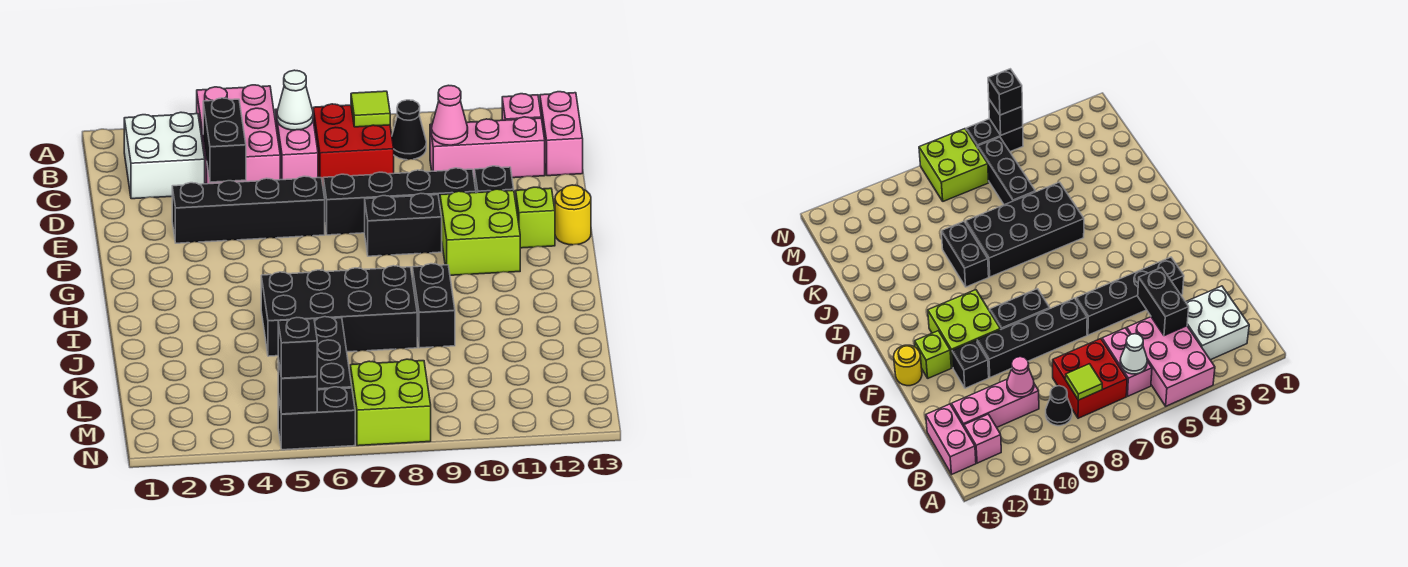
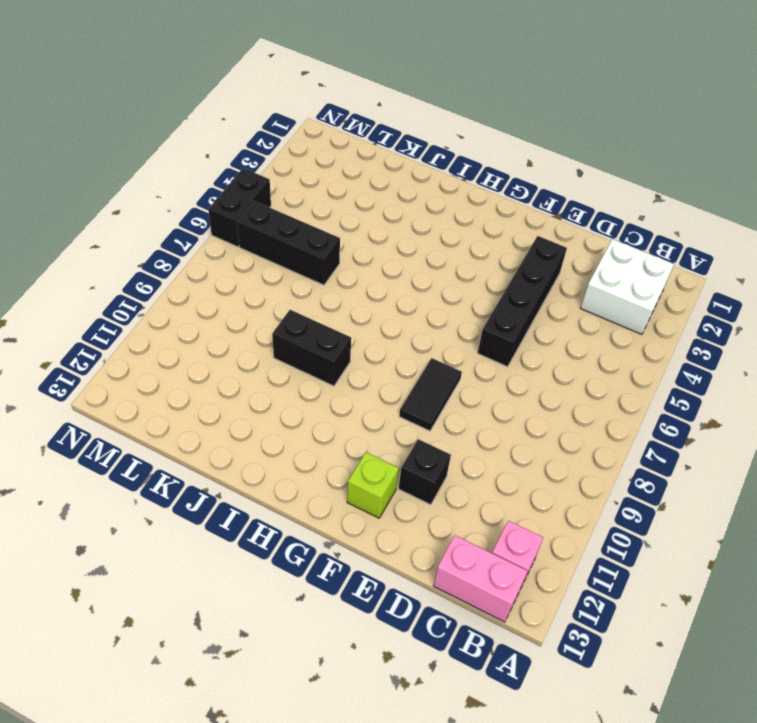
black 1x2 tile [399,358,462,431] -> black 1x2 brick [365,194,442,256]
none -> pink 2x3 brick [197,85,280,184]
none -> pink 1x2 brick [275,109,318,180]
none -> red 2x2 brick [313,104,394,184]

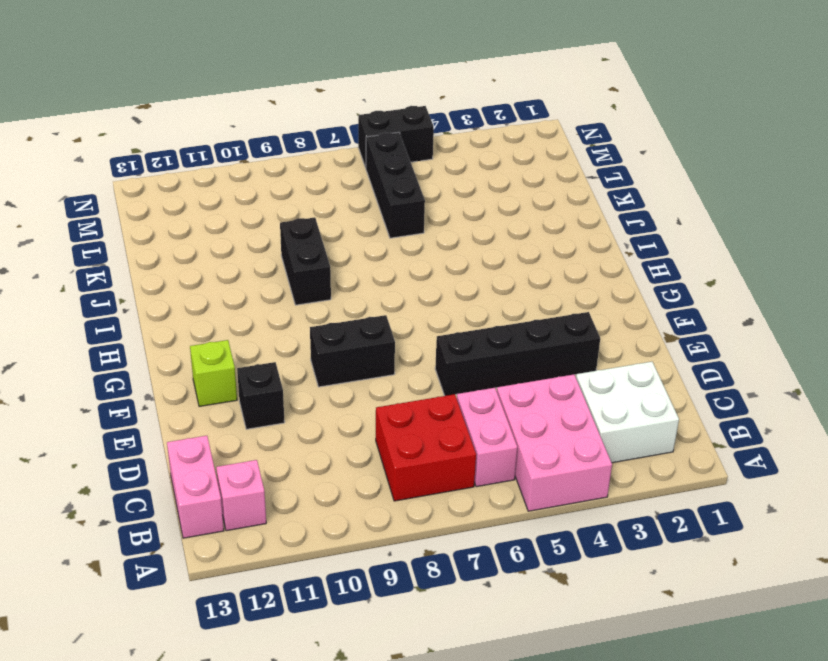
none -> black 1x1 cone [392,100,426,160]
none -> pink 1x3 brick [430,117,545,180]
none -> black 1x4 brick [323,168,476,235]

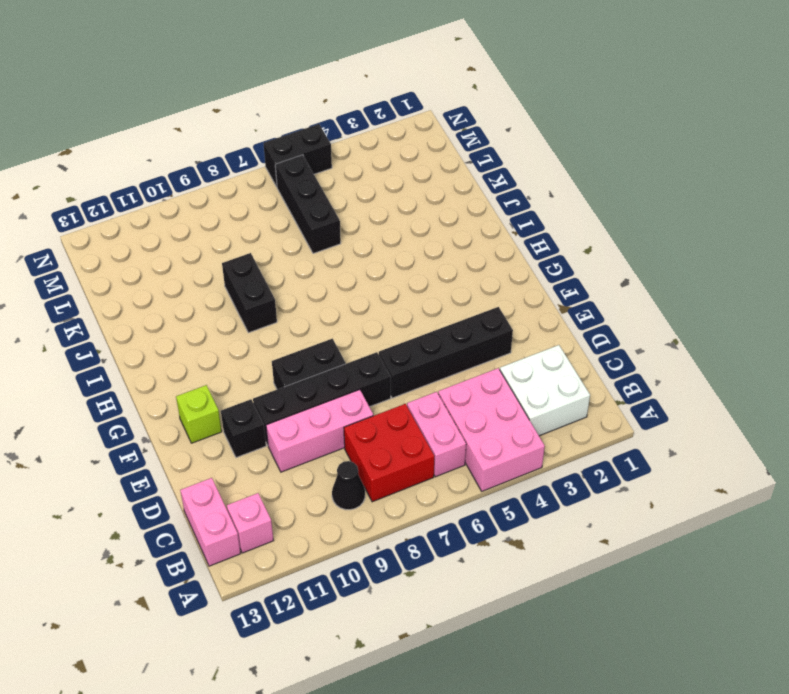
pink 1x3 brick [266,390,373,472] -> pink 1x3 brick moved to [430,117,545,180]
none -> lime 2x2 brick [440,189,520,275]
none -> yellow 1x1 round brick [555,185,591,245]
none -> black 2x4 brick [261,266,417,356]

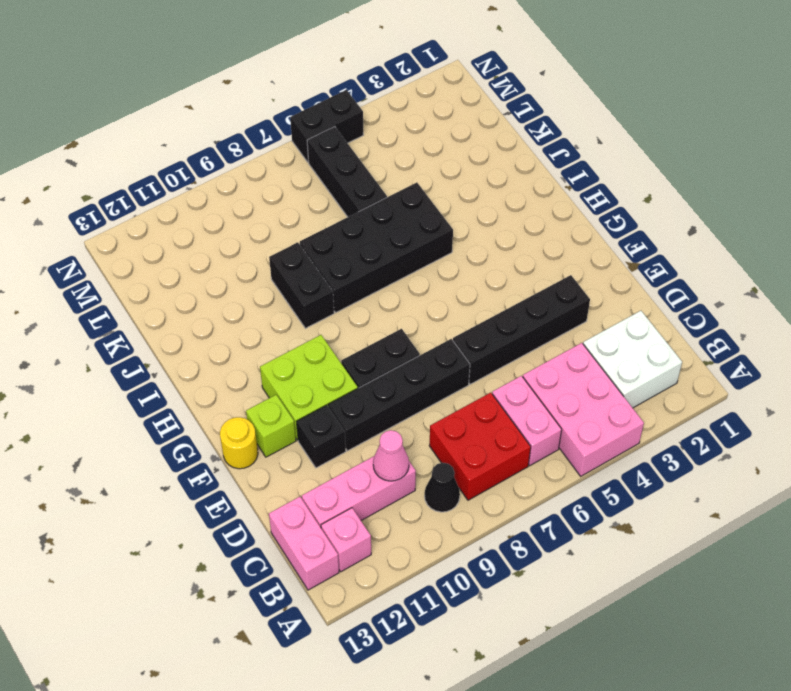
none -> lime 2x2 brick [350,359,431,446]
none -> white 1x1 cone [277,70,313,130]
none -> lime 1x1 tile [351,91,390,127]

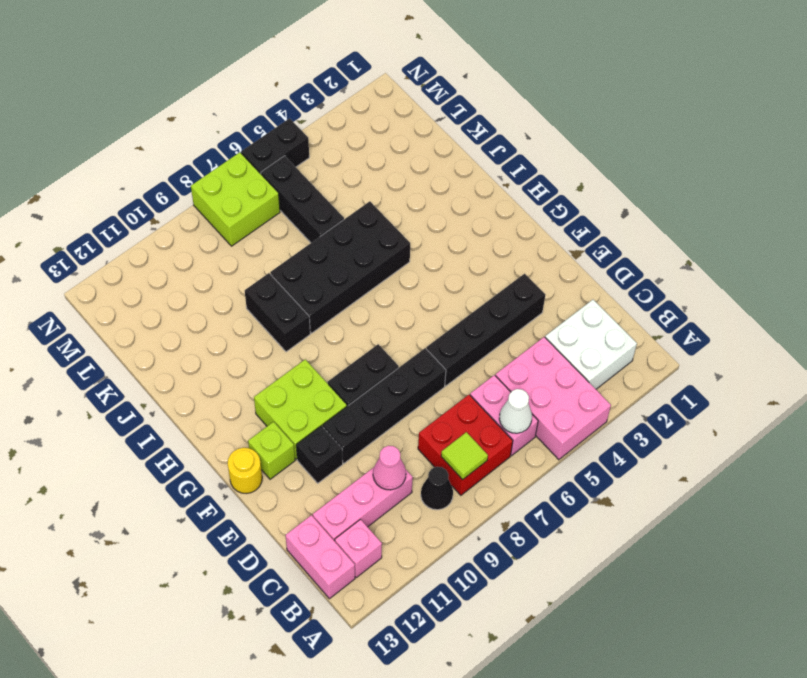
none -> black 1x2 brick [203,98,246,182]
none -> black 1x1 brick [278,359,317,414]
none -> black 1x1 brick [278,318,317,378]

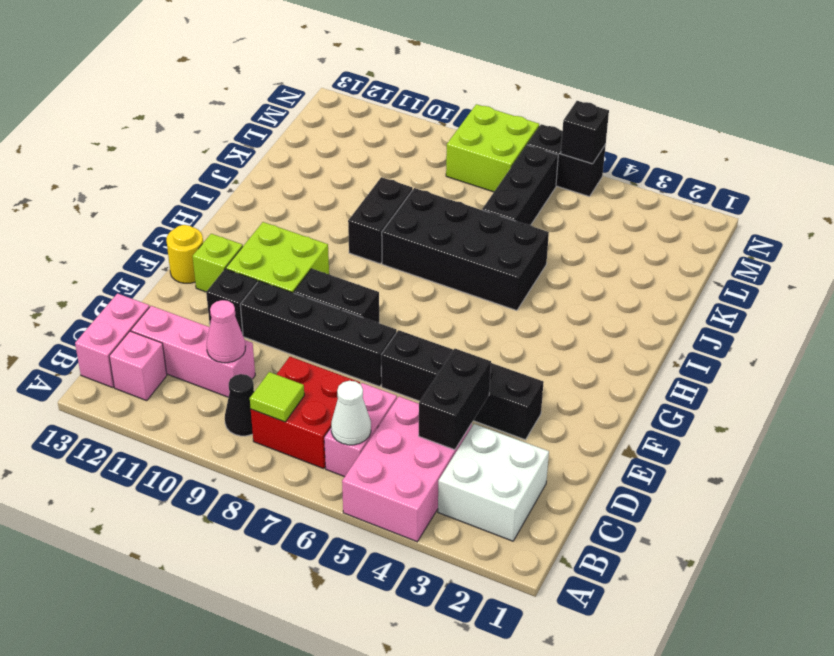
none -> black 1x1 brick [278,318,317,378]

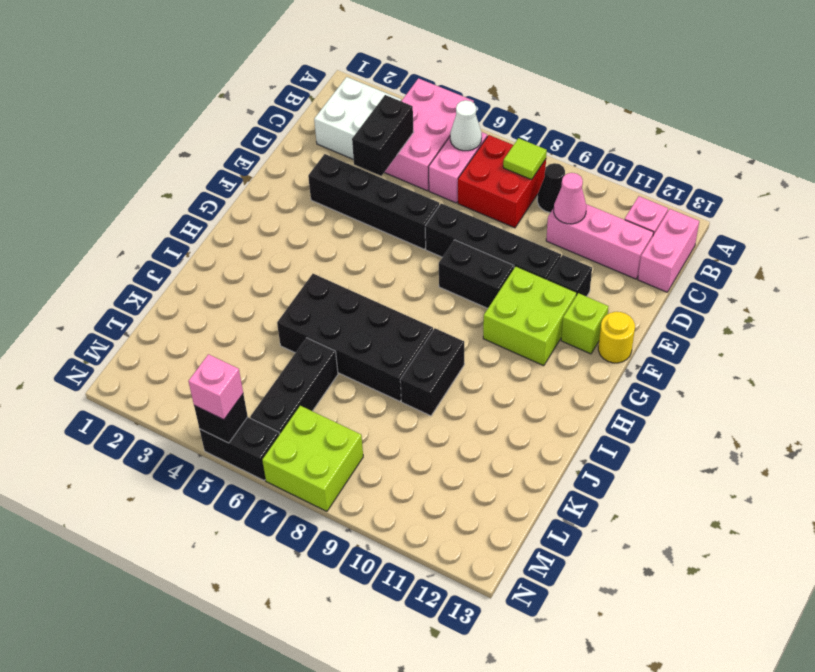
pink 1x1 brick [188,354,243,420] -> black 1x1 brick [278,318,317,378]

